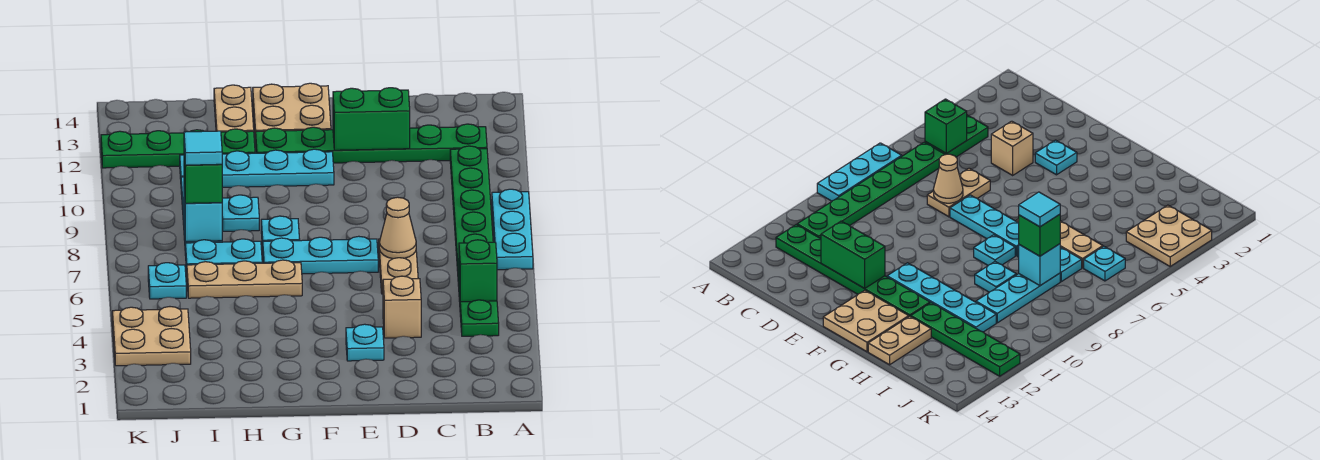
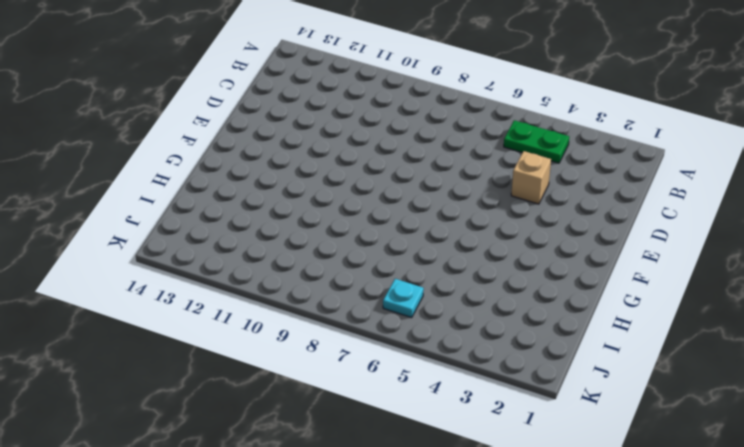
none -> cyan 1x3 plate [492,189,533,270]
none -> green 1x6 plate [450,146,493,286]
none -> green 1x6 plate [256,124,487,163]

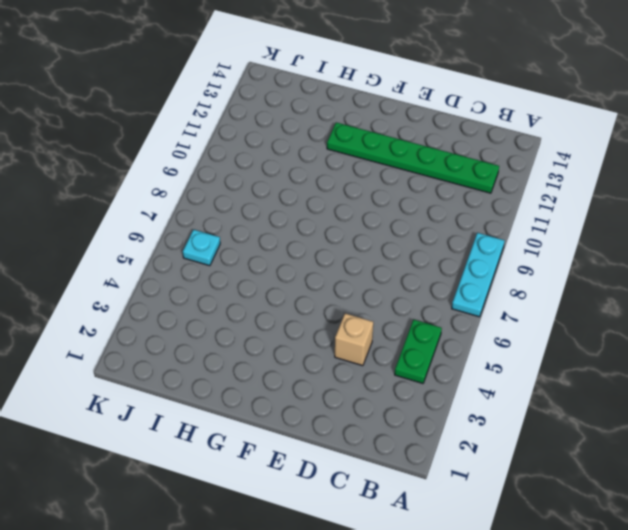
none -> green 1x6 plate [450,146,493,286]
none -> tan 1x2 plate [379,239,418,294]
none -> cyan 1x1 plate [346,324,384,361]

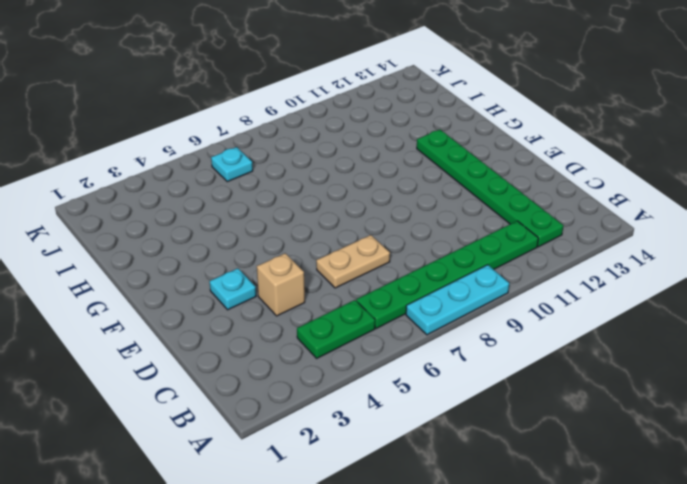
none -> cyan 1x3 plate [263,236,378,274]
none -> cyan 1x4 plate [180,149,334,187]
none -> tan 2x2 plate [253,83,331,141]

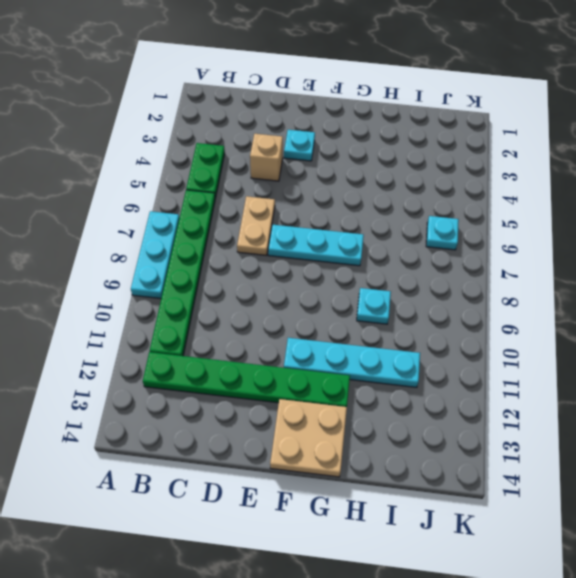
none -> tan 1x3 plate [187,260,302,298]
none -> cyan 1x1 plate [261,216,300,249]
none -> cyan 1x2 plate [185,239,262,271]

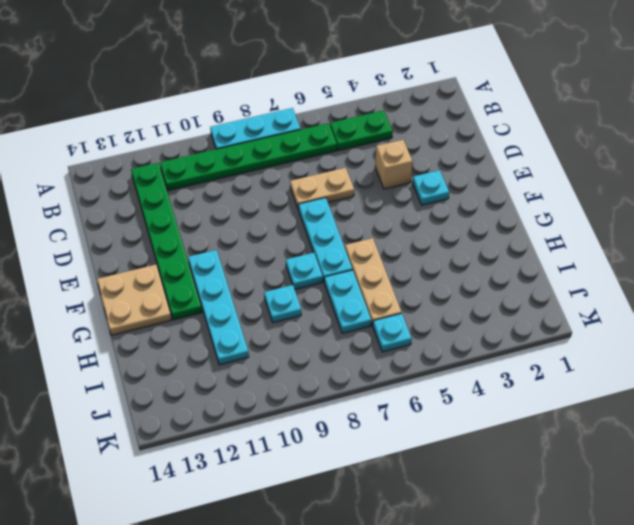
none -> green 1x4 plate [101,129,255,168]
none -> tan 1x2 plate [214,85,254,132]
none -> cyan 1x3 plate [976,273,1060,323]

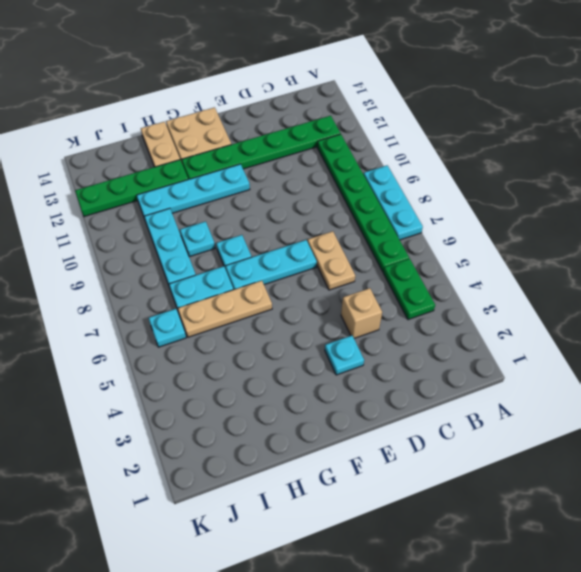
none -> tan 2x2 plate [112,307,191,366]
none -> green 1x1 brick [459,240,497,302]
none -> tan 1x1 cone [379,197,416,259]

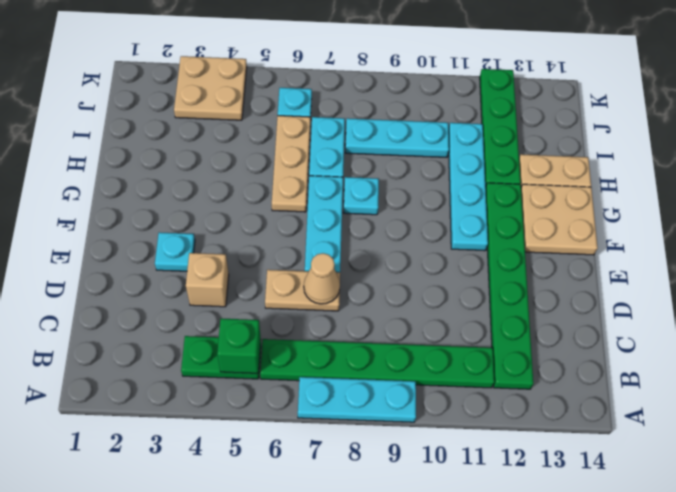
none -> cyan 1x1 plate [222,195,259,231]
none -> green 1x2 brick [333,88,410,150]
none -> cyan 1x1 brick [184,190,222,242]

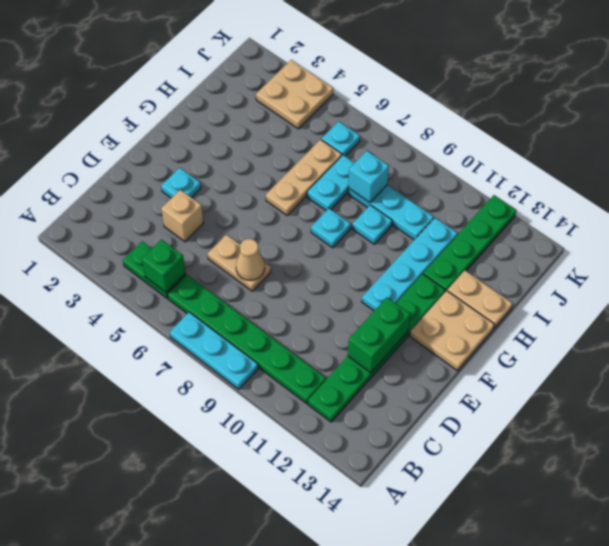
none -> cyan 1x3 plate [263,236,378,274]
none -> green 1x1 brick [184,151,222,203]
none -> cyan 1x1 tile [184,131,222,165]

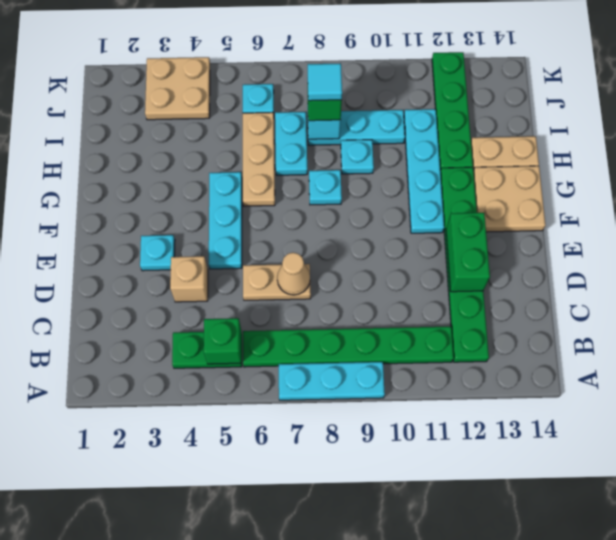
cyan 1x3 plate [209,172,242,269] -> cyan 1x3 plate moved to [263,236,378,274]

